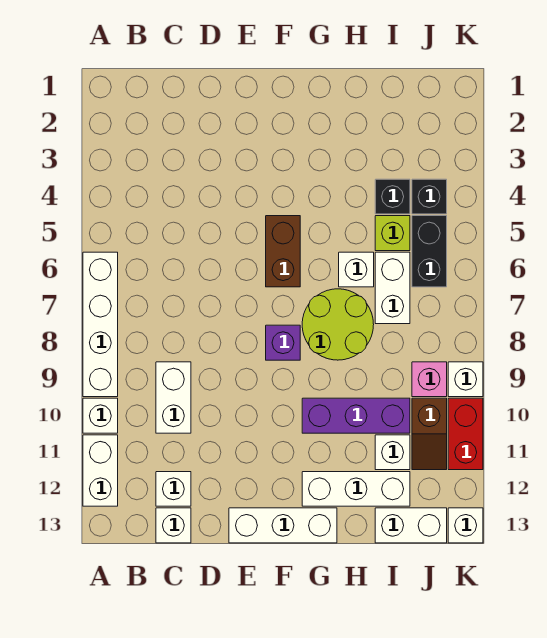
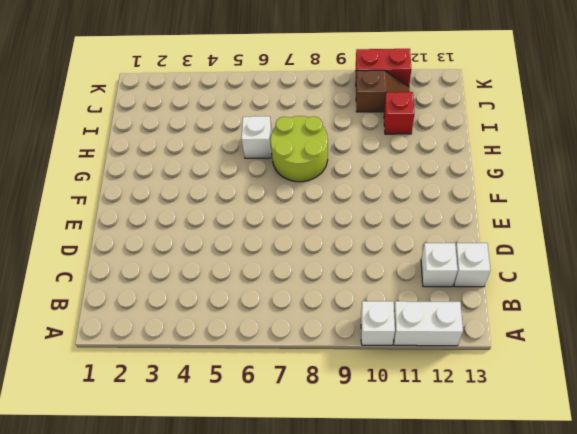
red 1x1 brick [384,92,414,134] -> white 1x1 brick [375,435,410,470]
none -> white 1x4 brick [83,252,118,397]
none -> white 1x2 brick [156,362,191,433]
none -> white 1x3 brick [229,508,337,543]

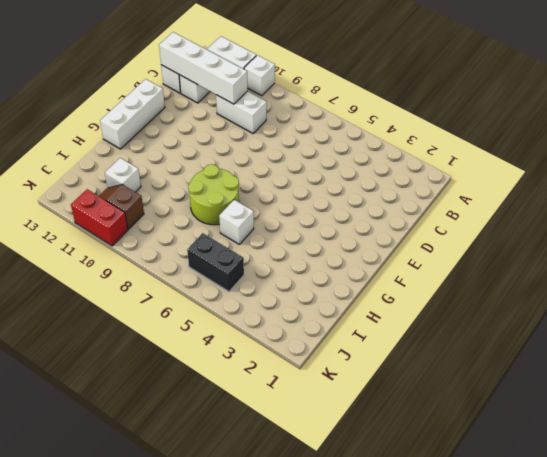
white 1x4 brick [159,32,247,104] -> white 1x4 brick moved to [83,252,118,397]
none -> brown 1x2 brick [266,216,300,287]
none -> purple 1x1 brick [266,325,300,360]
none -> purple 1x3 brick [302,398,410,433]

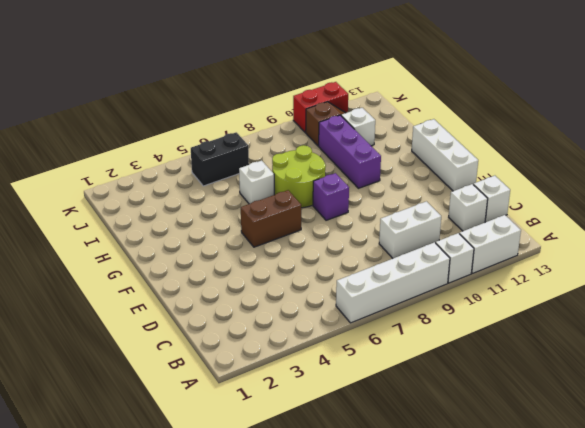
none -> white 1x3 brick [302,472,410,506]
none -> black 1x1 brick [375,179,410,214]
none -> lime 1x1 brick [375,216,410,251]

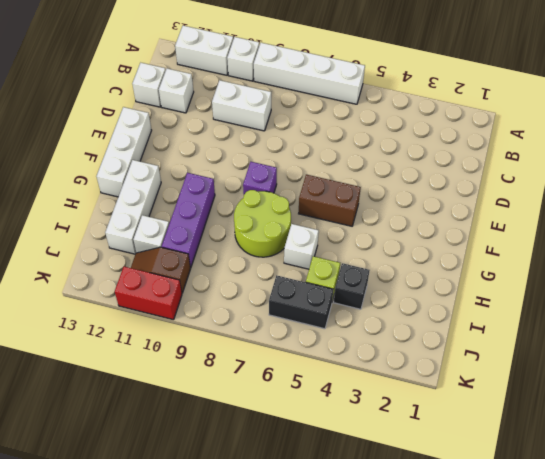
none -> white 1x2 brick [375,252,410,324]
none -> white 1x2 brick [375,508,447,543]
none -> black 1x1 brick [412,179,447,214]

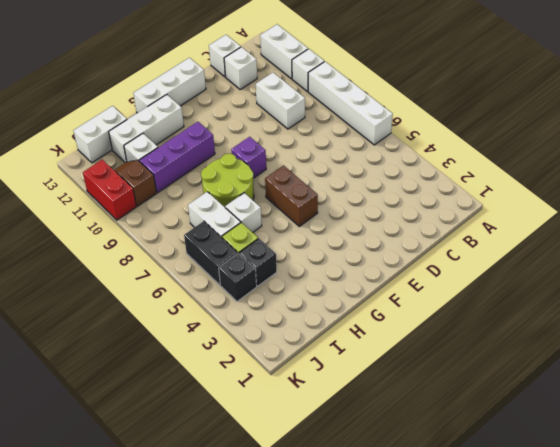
none -> pink 1x1 brick [412,362,447,397]
none -> white 1x1 brick [448,362,483,397]
none -> white 1x1 brick [448,508,483,543]

